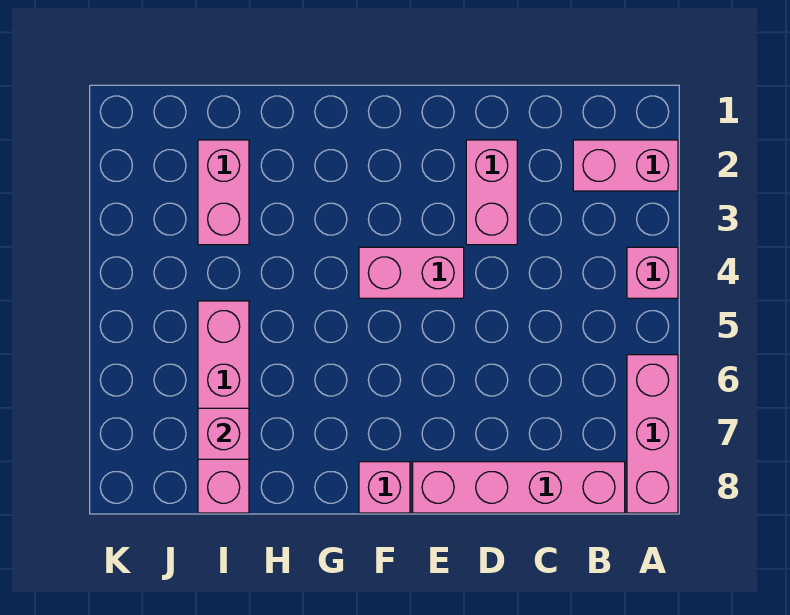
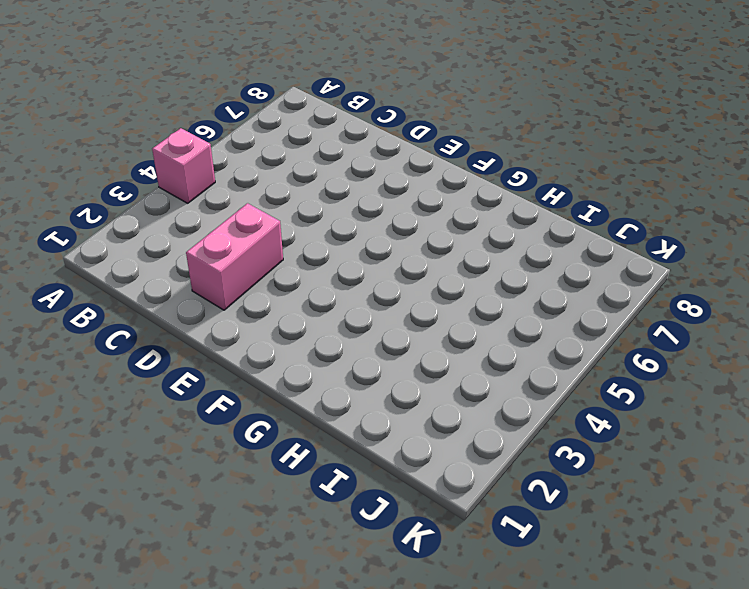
none -> pink 1x2 brick [573,140,678,191]
none -> pink 1x3 brick [627,355,678,513]

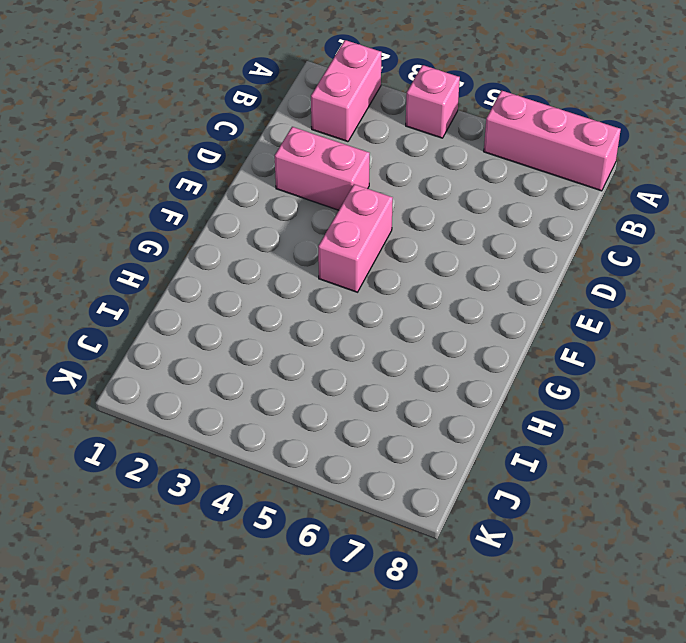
none -> pink 1x4 brick [413,462,625,513]
none -> pink 1x1 brick [359,462,410,513]

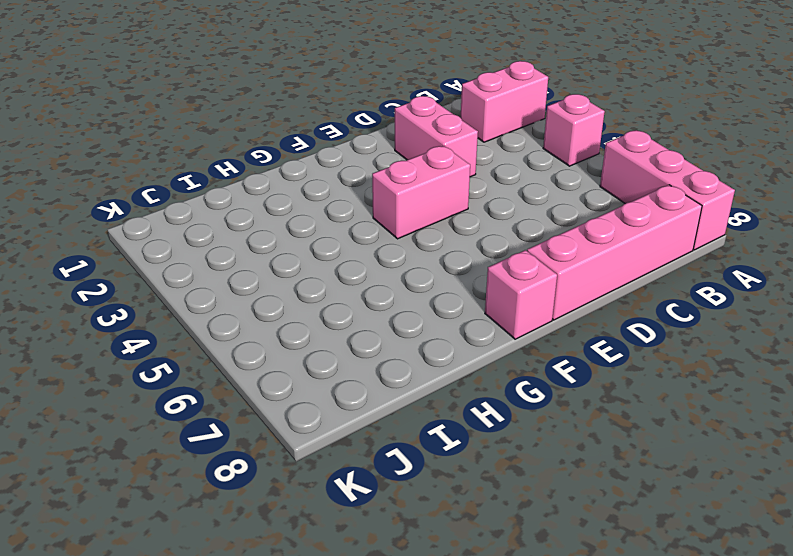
none -> pink 1x2 brick [198,140,249,245]
none -> pink 1x4 brick [198,301,249,513]

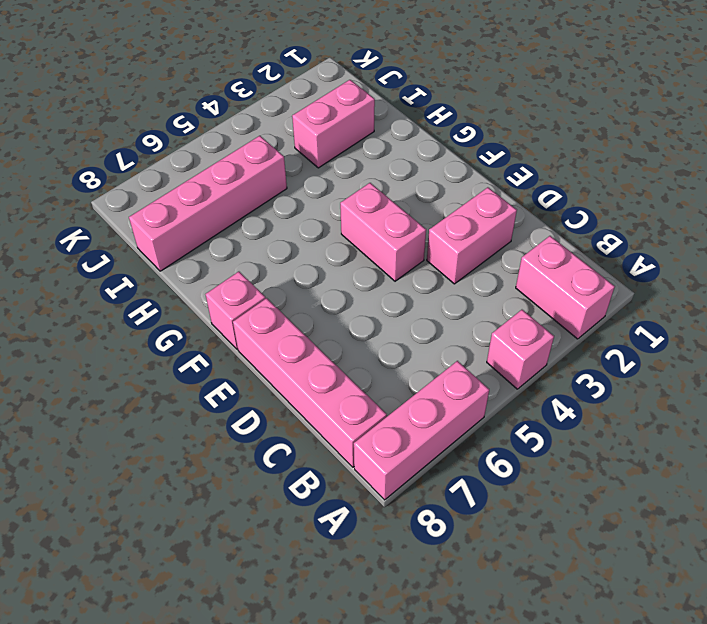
none -> pink 1x1 brick [198,408,249,459]

